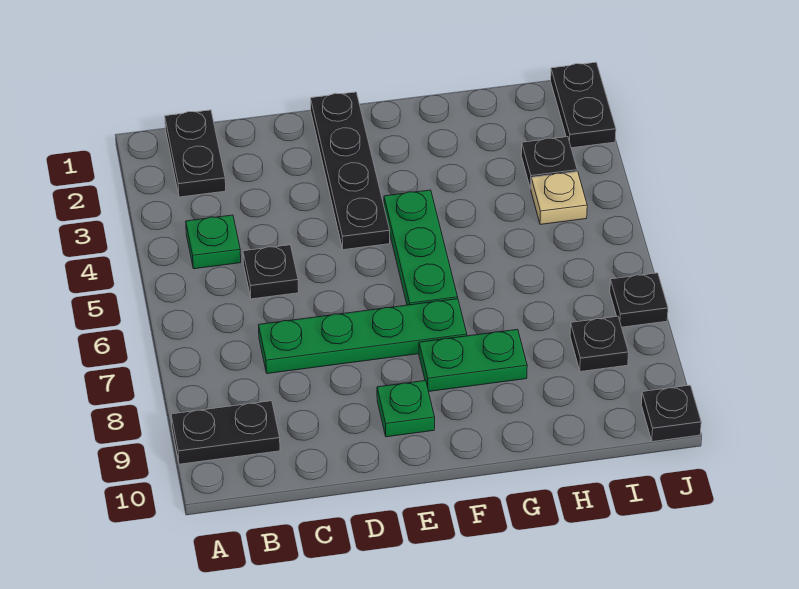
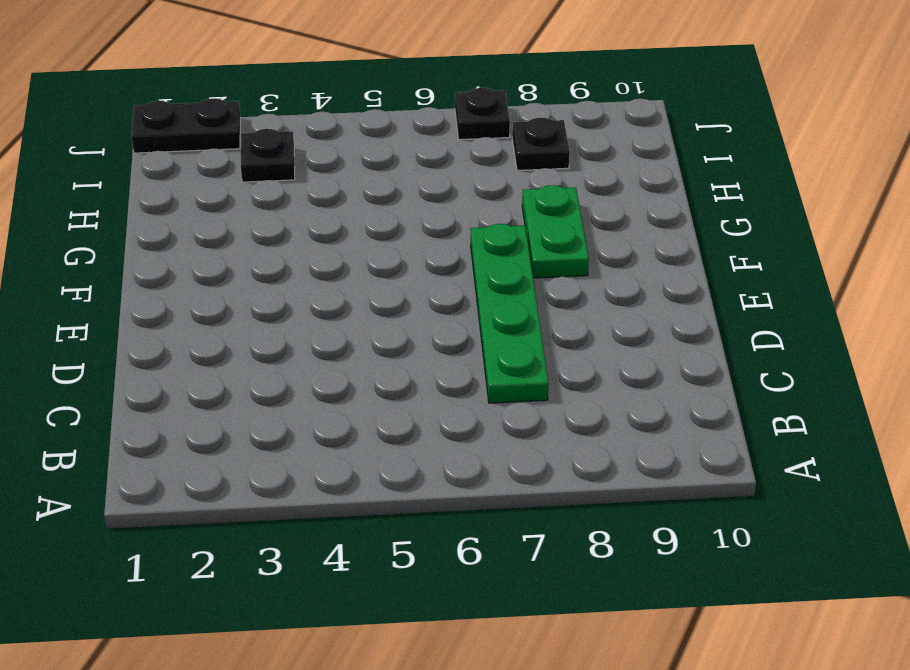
none -> black 1x2 plate [171,401,280,464]
none -> black 1x2 plate [165,110,226,197]
none -> green 1x1 plate [186,215,241,269]

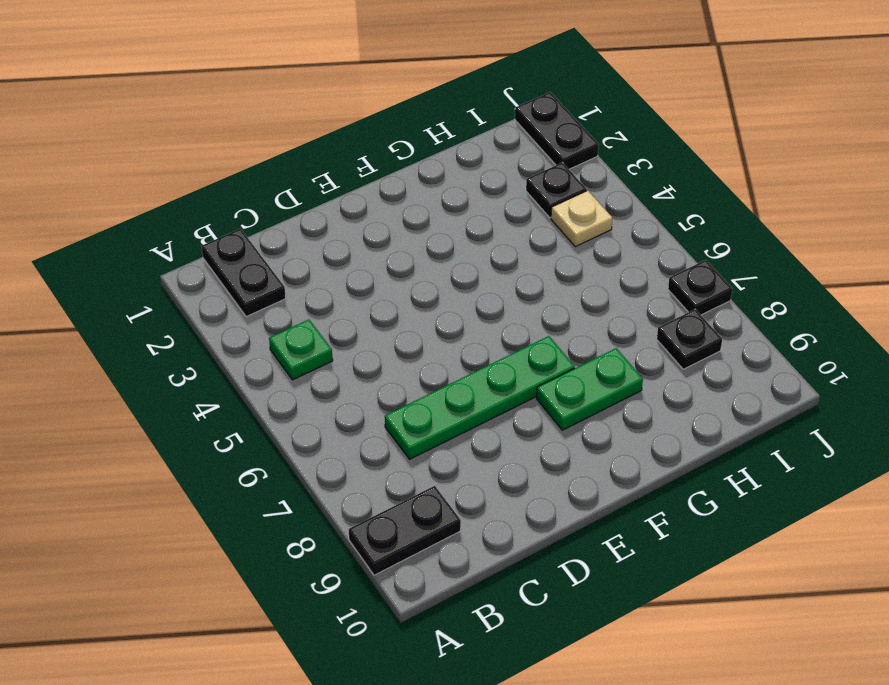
none -> black 1x1 plate [243,245,299,299]
none -> black 1x4 plate [311,92,390,250]
none -> green 1x1 plate [377,381,435,437]

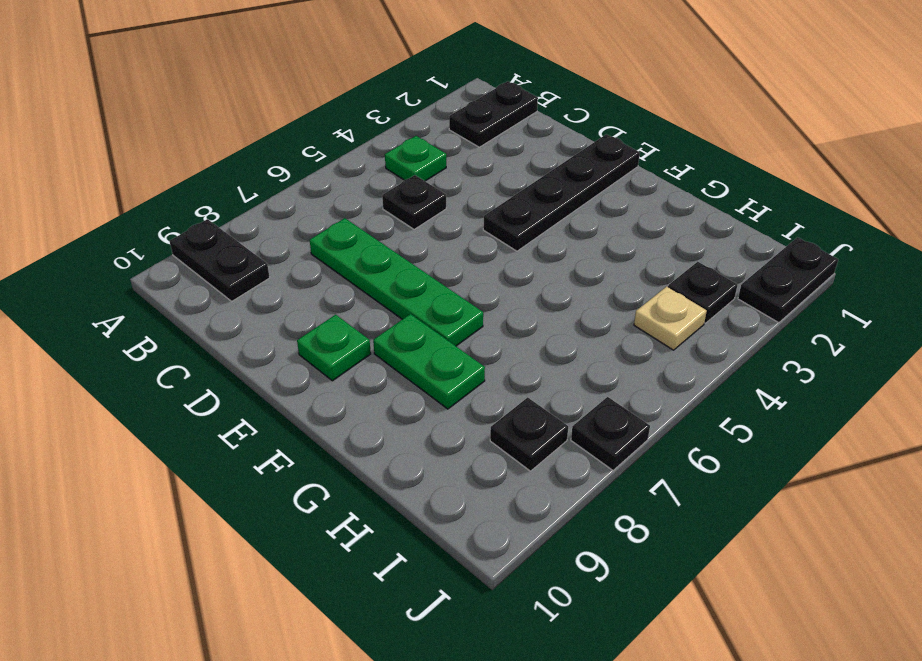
none -> green 1x3 plate [384,190,458,305]
none -> black 1x1 plate [641,385,701,442]

